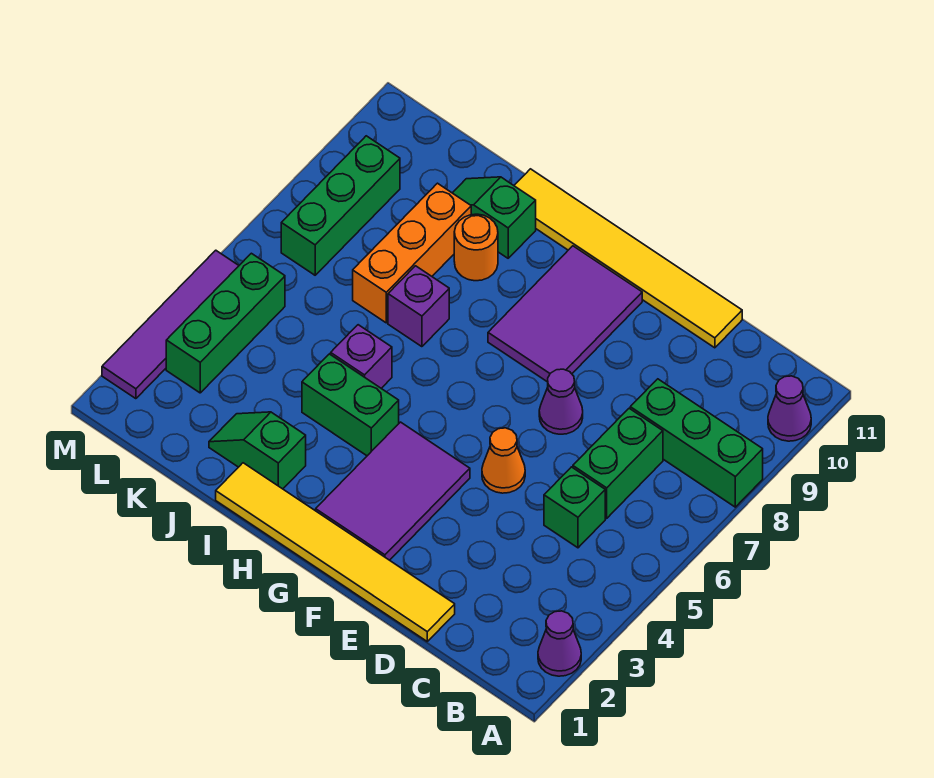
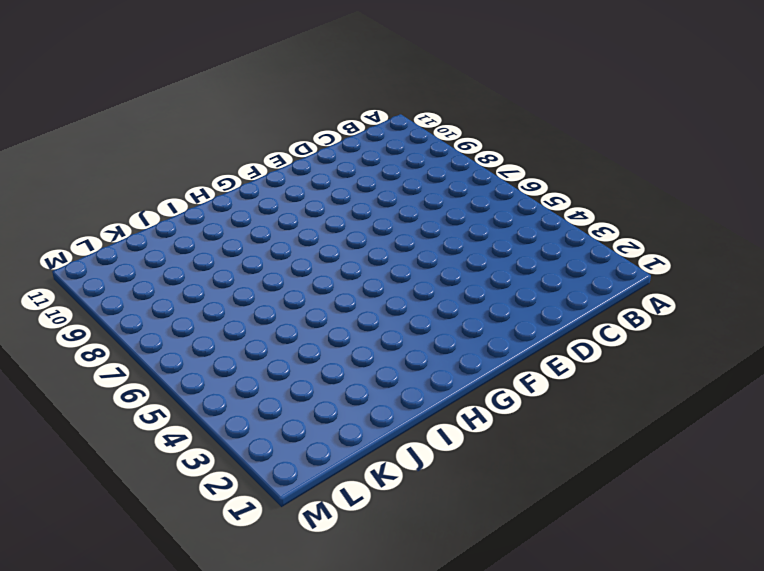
none -> purple 1x1 cone [538,611,581,676]
none -> green 1x3 brick [630,379,763,507]
none -> purple 1x1 cone [768,376,811,441]

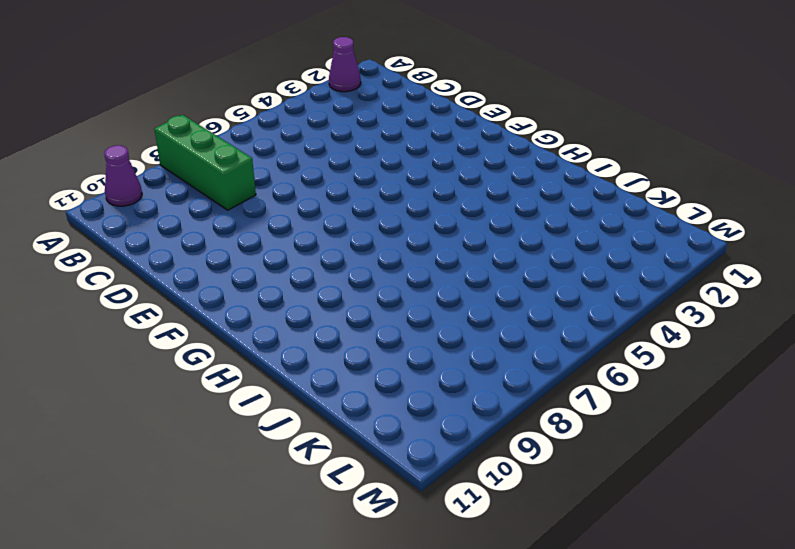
none -> green 1x1 brick [544,467,605,548]
none -> green 1x2 brick [573,408,663,518]
none -> yellow 1x6 tile [216,463,455,641]

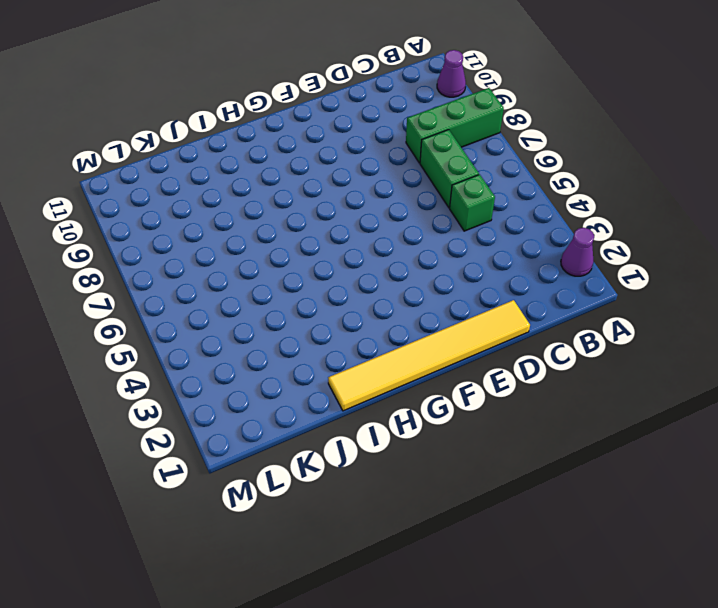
none -> yellow 1x6 tile [514,169,742,348]
none -> orange 1x1 cone [482,428,525,493]
none -> purple 1x1 cone [539,369,583,434]

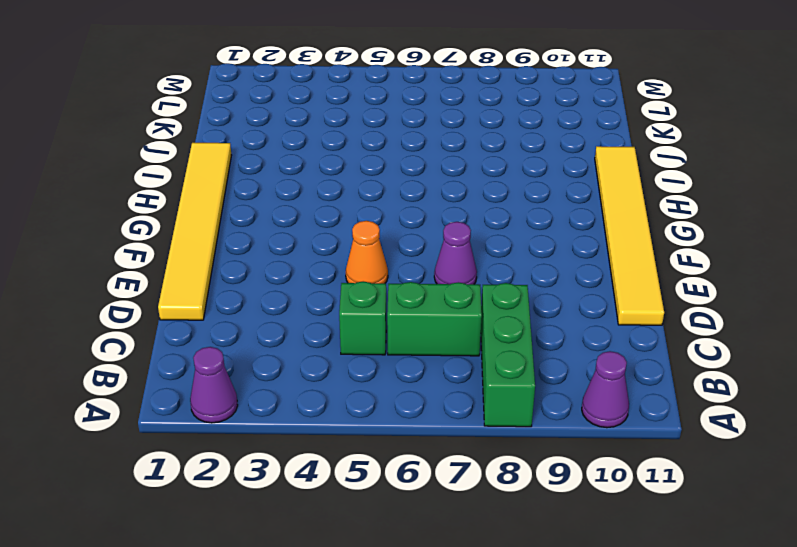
none -> purple 2x3 tile [316,422,470,560]
none -> purple 2x3 tile [488,246,642,382]
none -> green 1x2 brick [302,354,399,456]

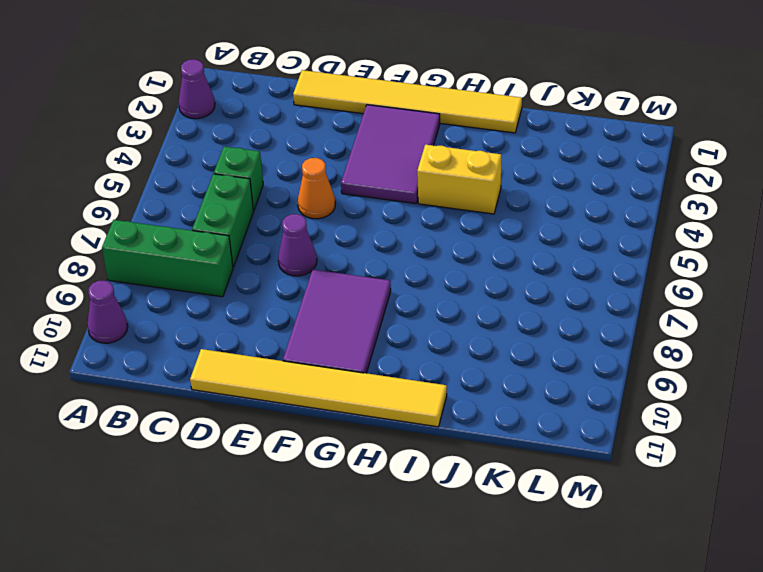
yellow 1x2 brick [417,145,501,214] -> green 1x2 brick [302,354,399,456]
none -> green 1x2 slope [209,412,306,489]
none -> purple 1x1 brick [331,325,392,388]
none -> purple 1x1 brick [388,266,449,347]

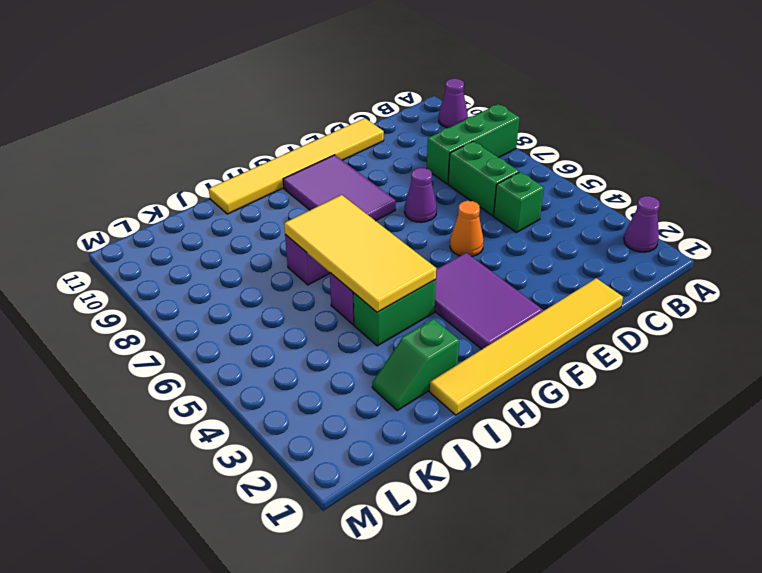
yellow 2x4 tile [284,195,436,312] -> none
none -> orange 1x1 round brick [454,214,498,281]
none -> green 1x2 slope [453,177,536,258]
none -> orange 1x3 brick [353,183,471,323]

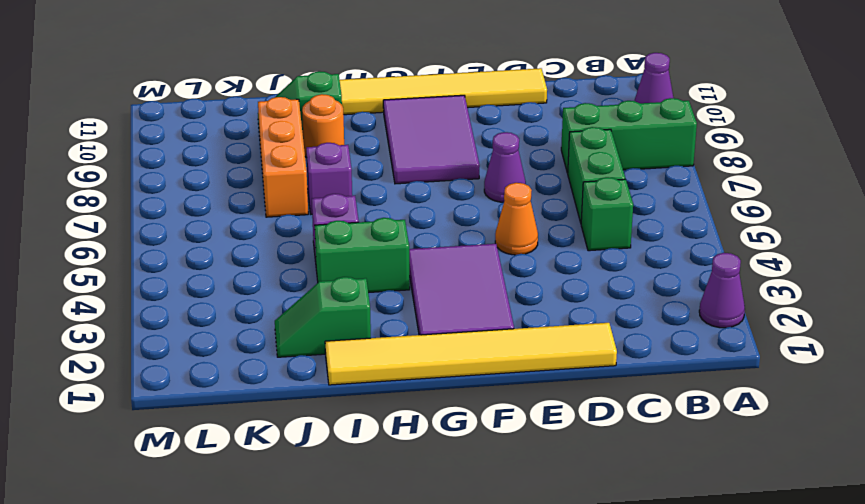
none -> green 1x3 brick [166,253,285,393]
none -> green 1x3 brick [281,136,400,275]
none -> purple 1x4 tile [102,250,239,399]

